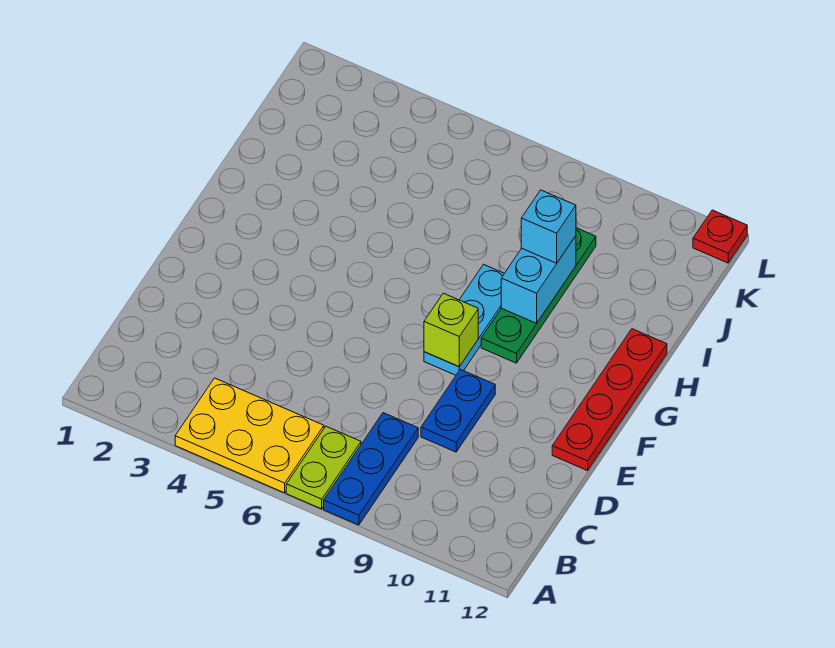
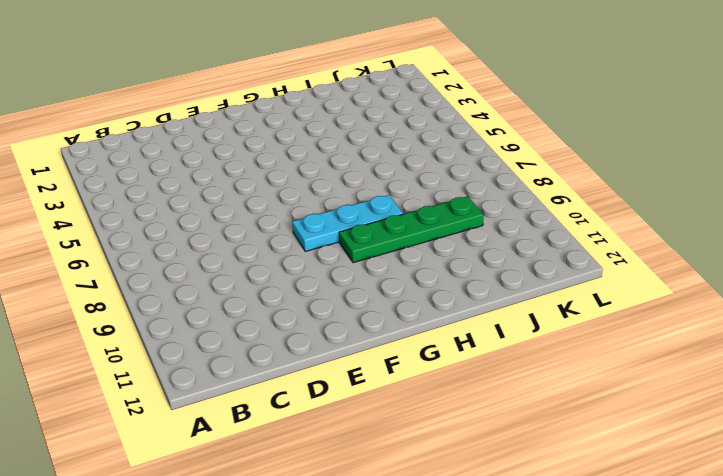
none -> yellow 2x3 plate [175,378,324,493]
none -> lime 1x2 plate [286,426,361,509]

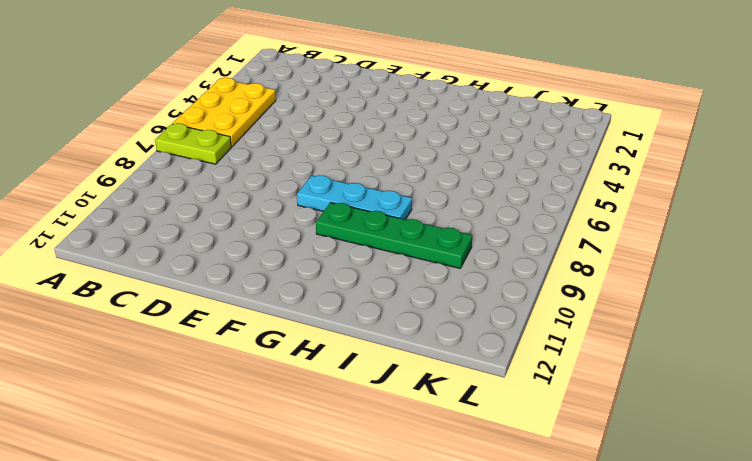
none -> blue 1x3 plate [324,413,418,525]
none -> blue 1x2 plate [421,369,495,452]

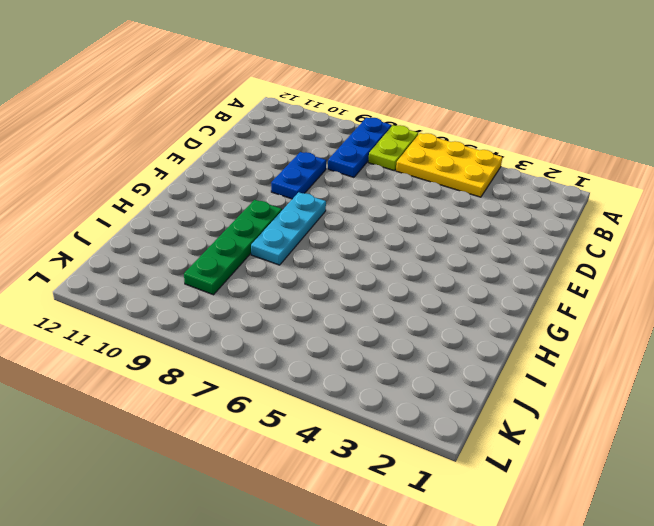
none -> red 1x4 plate [552,329,667,471]
none -> red 1x1 plate [693,210,747,263]

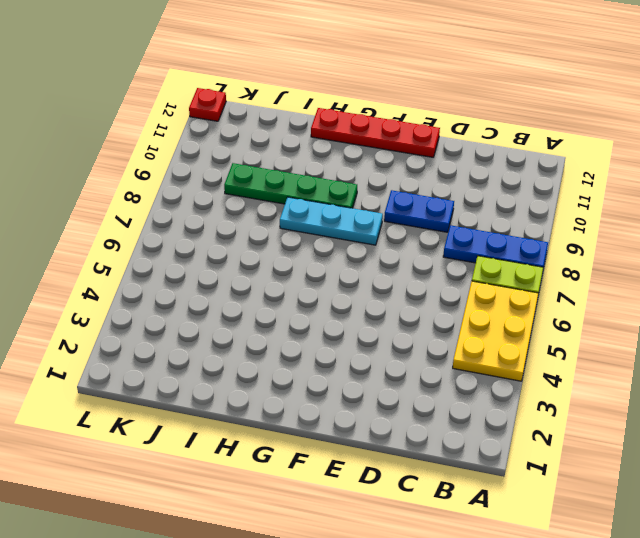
none -> lime 1x1 brick [424,293,478,367]
none -> cyan 1x2 brick [501,236,576,323]

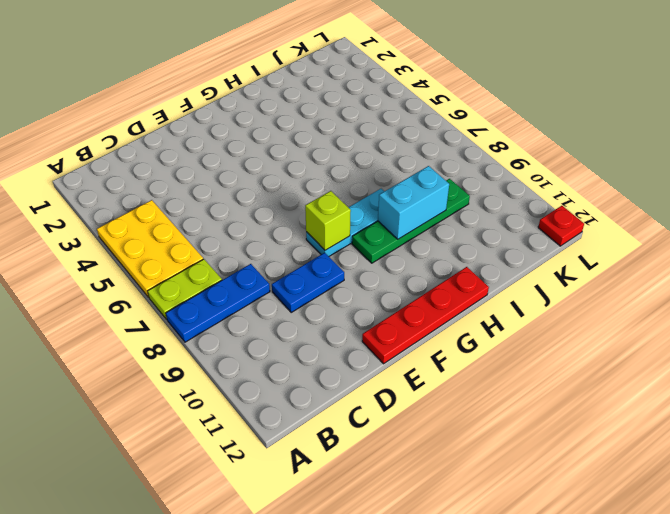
none -> cyan 1x1 brick [521,190,576,263]

